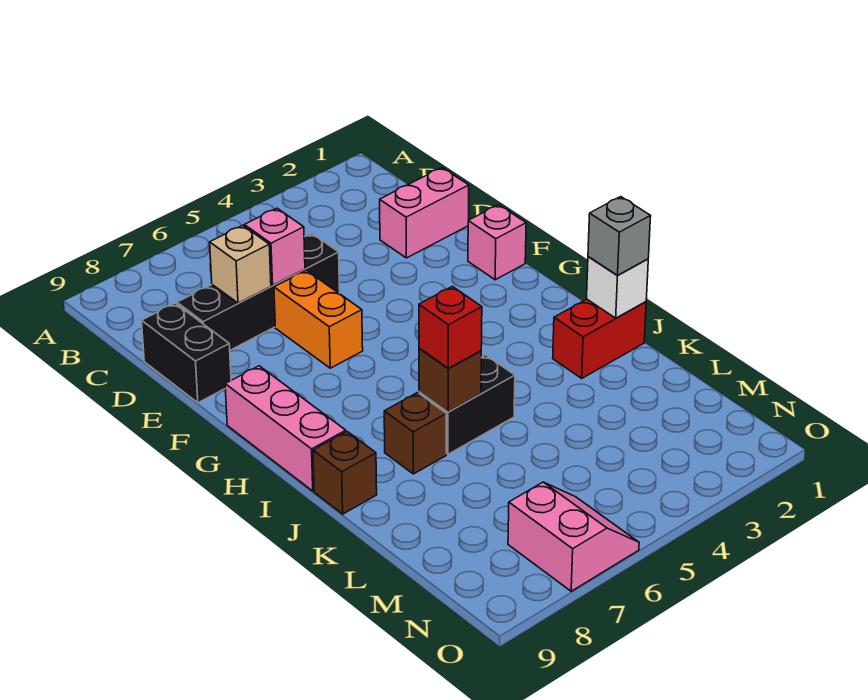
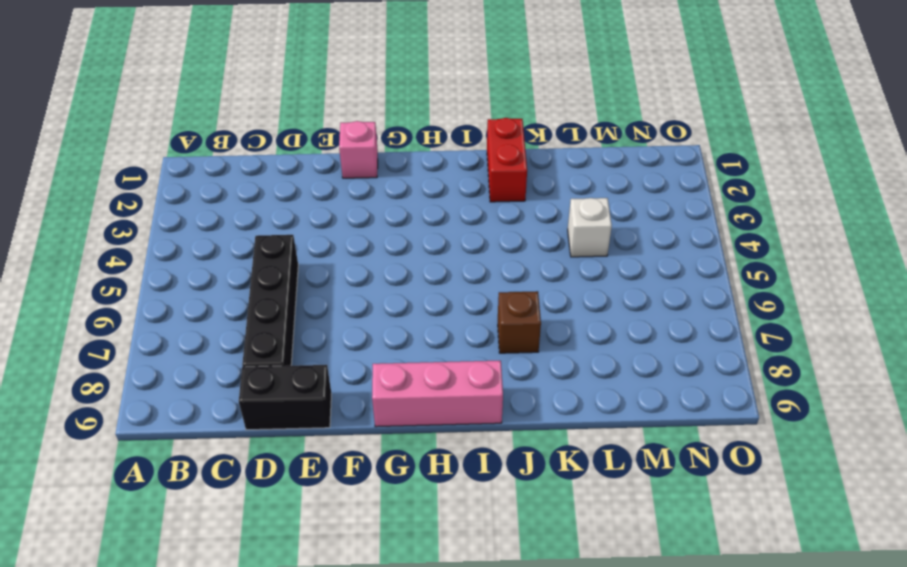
white 1x1 brick [568,198,612,257] -> white 1x1 brick moved to [587,257,648,318]
none -> pink 1x2 brick [380,168,469,258]
none -> orange 1x2 brick [274,270,363,368]
none -> black 1x2 brick [419,355,515,454]

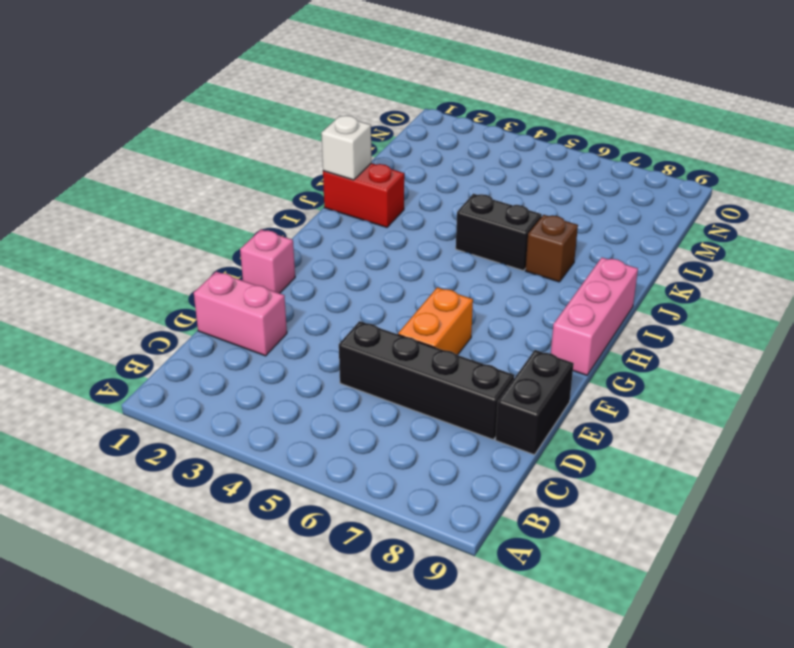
none -> brown 1x1 brick [313,432,377,514]
none -> pink 2x2 slope [508,482,639,591]
none -> pink 1x1 brick [244,208,305,285]

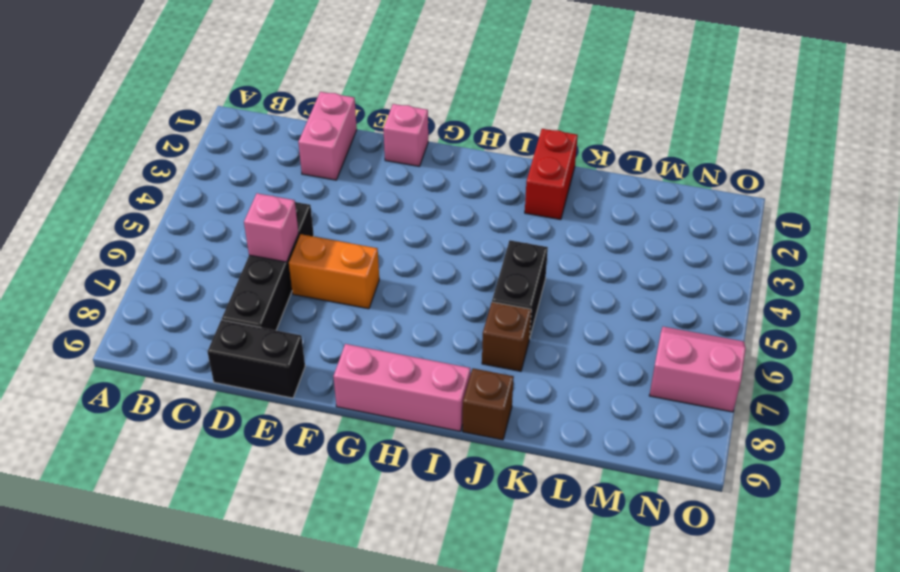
none -> tan 1x1 brick [210,225,271,303]
none -> white 1x1 brick [587,257,648,318]
none -> brown 1x1 brick [419,348,481,412]

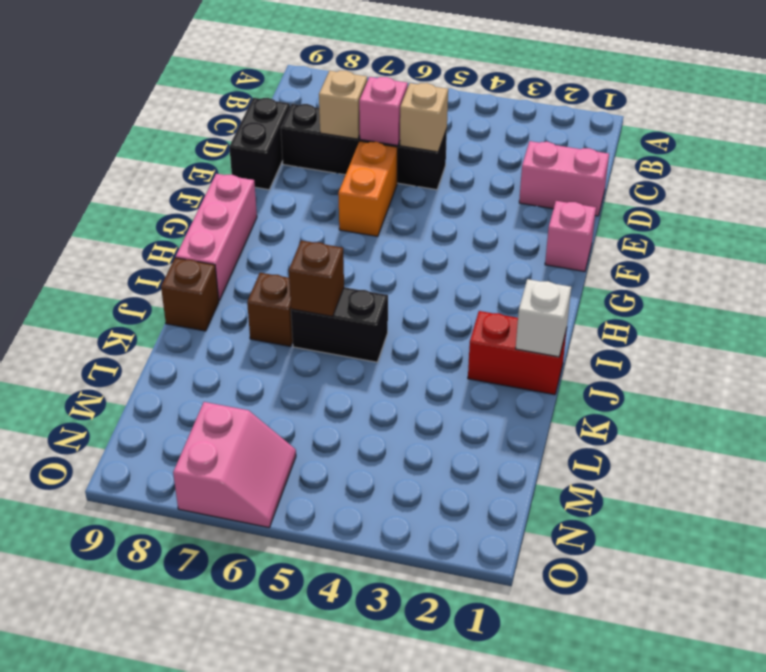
tan 1x1 brick [400,83,448,152] -> none
none -> grey 1x1 brick [588,197,651,276]
none -> red 1x1 brick [419,286,482,369]

